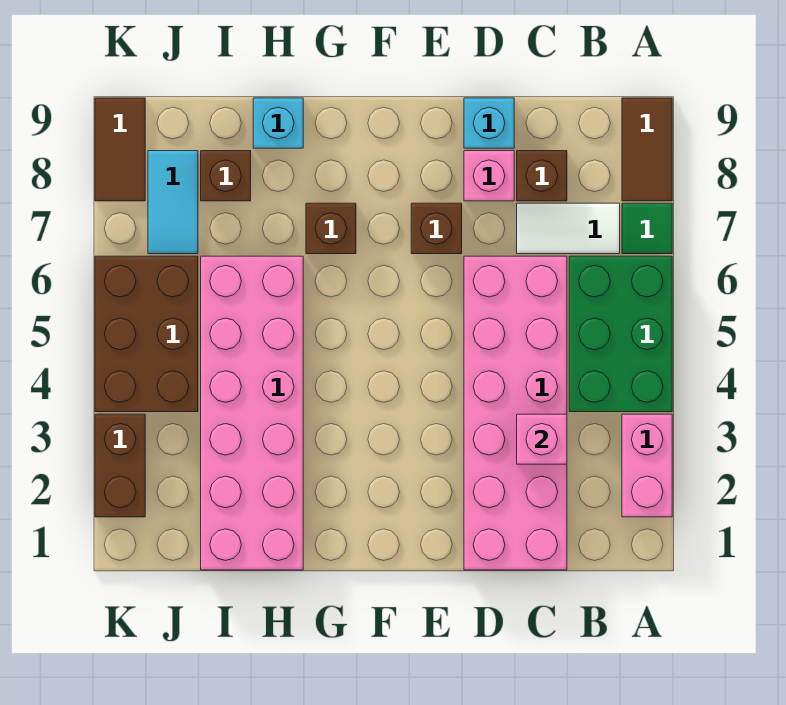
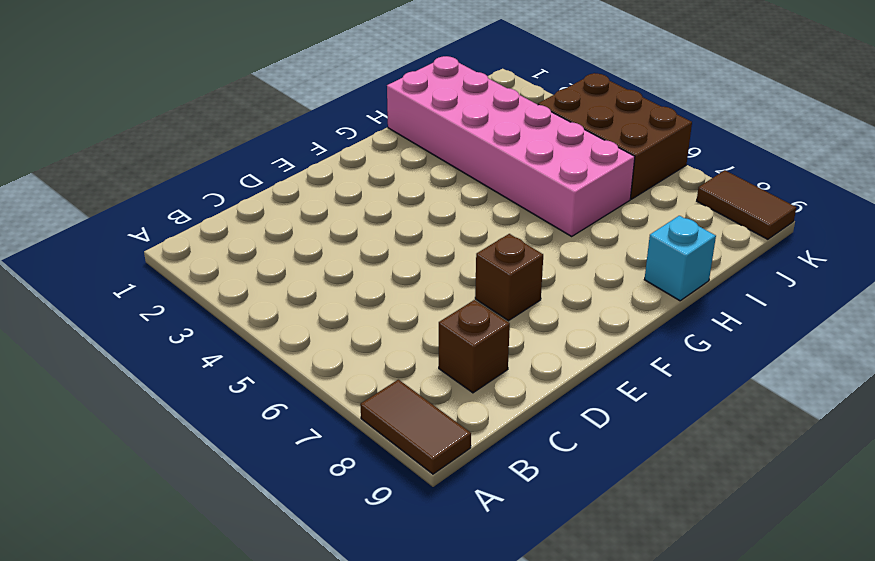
none -> pink 1x2 brick [622,414,672,517]
none -> green 2x3 brick [569,256,672,412]
none -> green 1x1 tile [622,203,672,254]

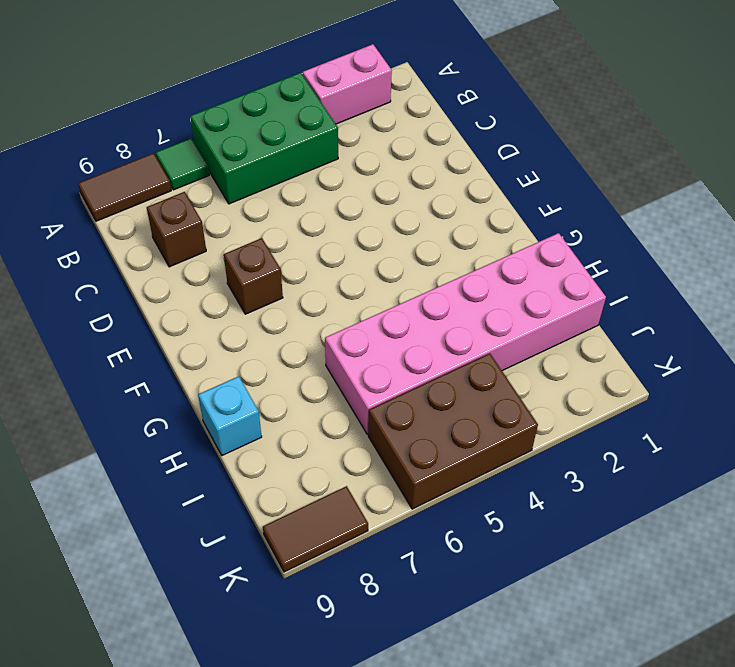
none -> white 1x2 tile [517,203,620,254]
none -> pink 2x6 brick [464,256,567,570]
none -> pink 1x1 brick [464,151,514,201]

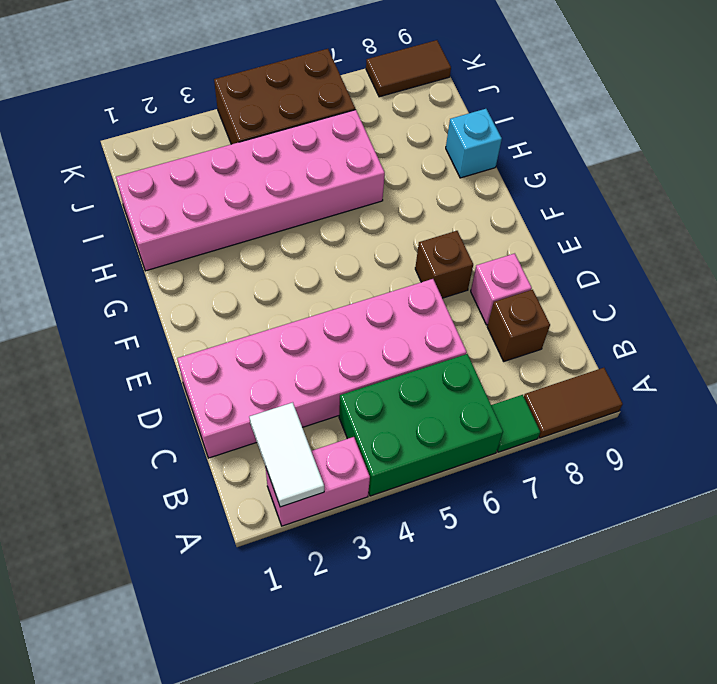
white 1x2 tile [249,402,324,507] -> white 1x2 tile moved to [517,203,620,254]
none -> cyan 1x1 brick [464,98,514,148]
none -> brown 1x1 brick [306,203,356,254]
none -> brown 1x1 brick [201,151,251,201]

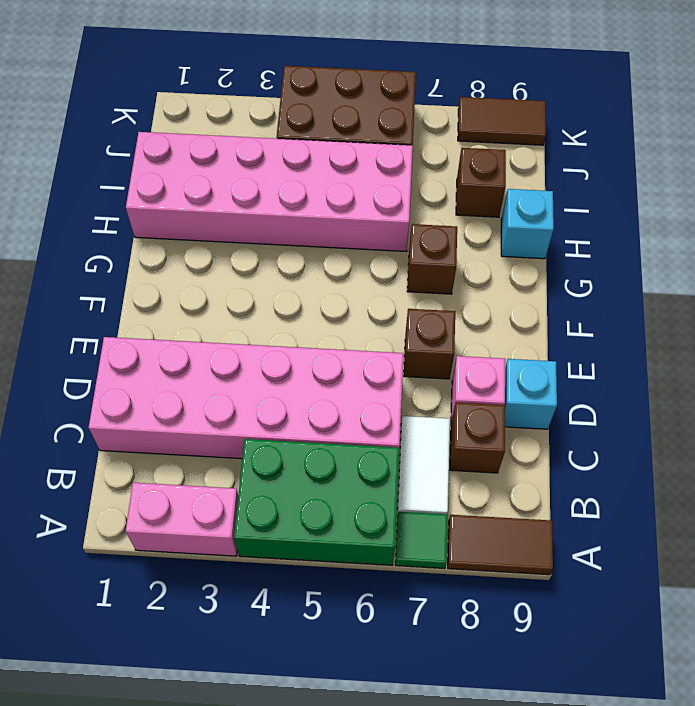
none -> cyan 1x2 tile [148,151,198,254]
none -> brown 1x2 brick [95,414,145,517]
none -> pink 1x1 brick [517,414,567,464]

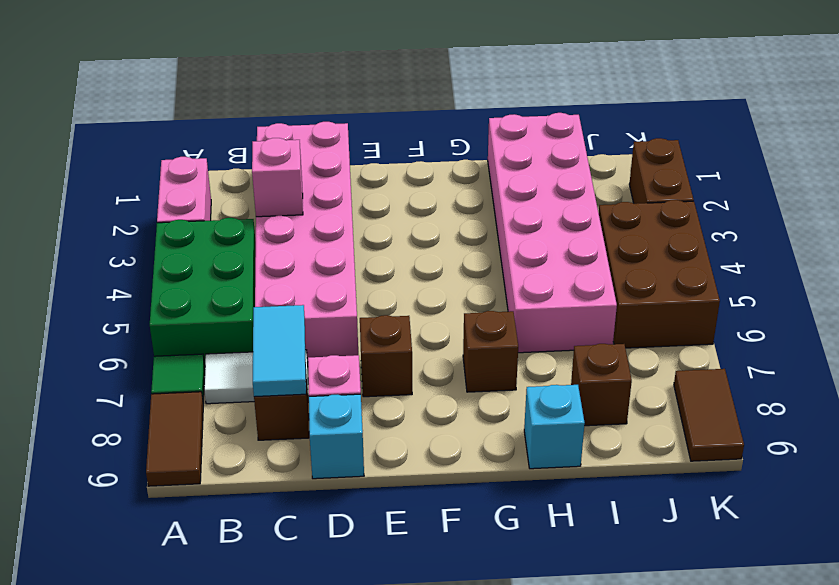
cyan 1x2 tile [253,305,306,397] -> cyan 1x2 tile moved to [148,151,198,254]

